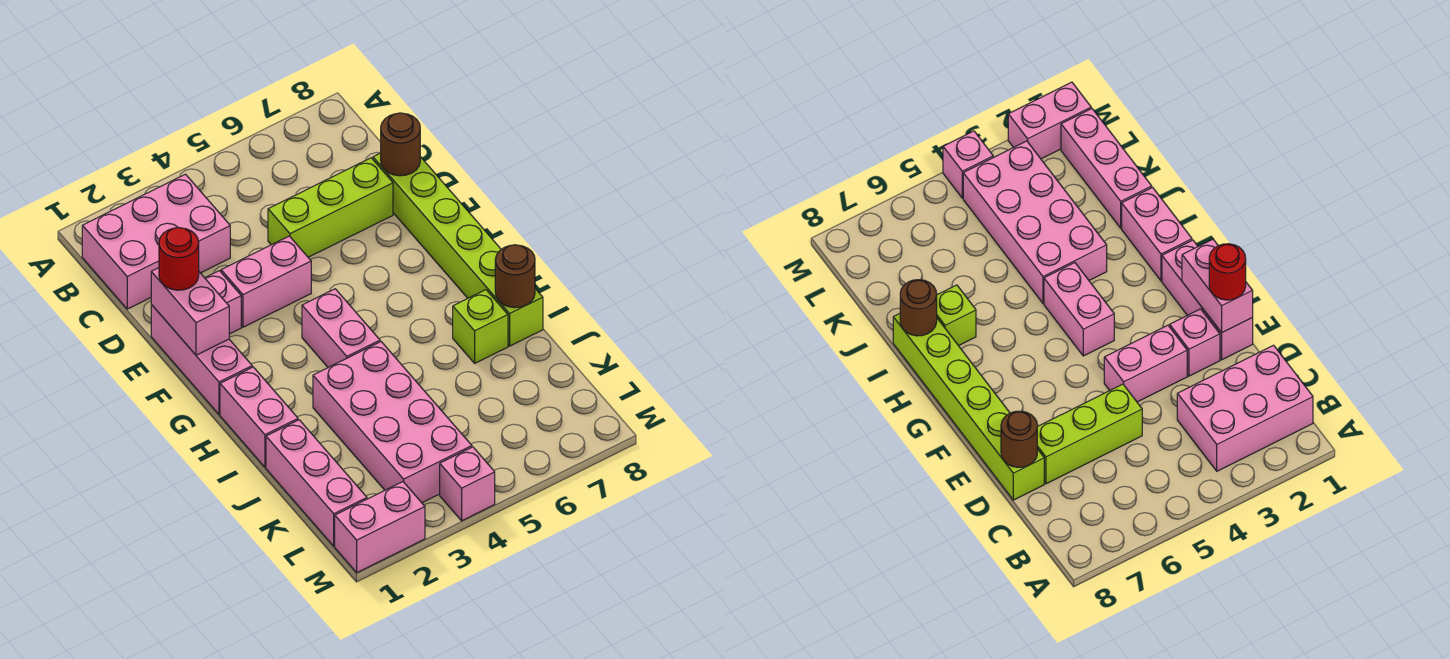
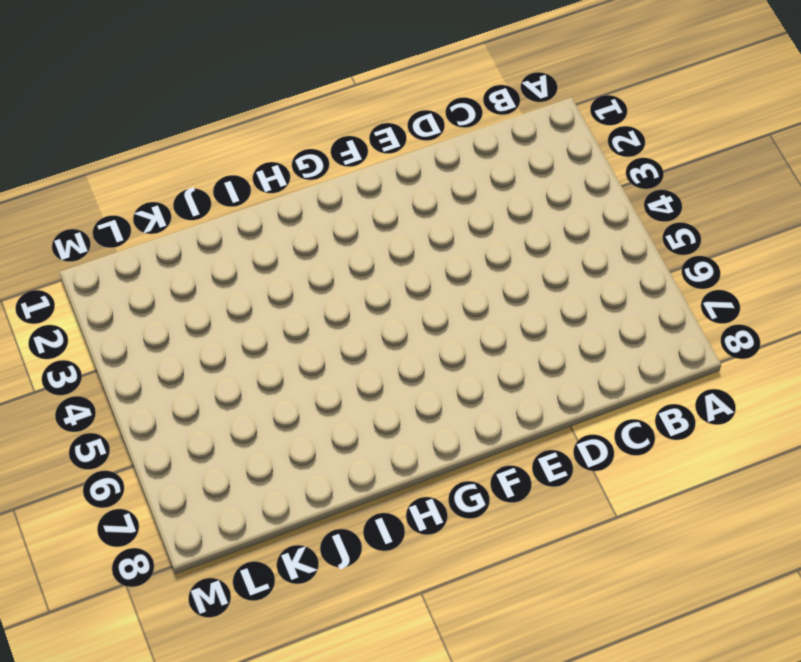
none -> pink 2x3 brick [82,174,230,309]
none -> lime 1x3 brick [268,158,393,257]
none -> lime 1x6 brick [373,153,543,346]

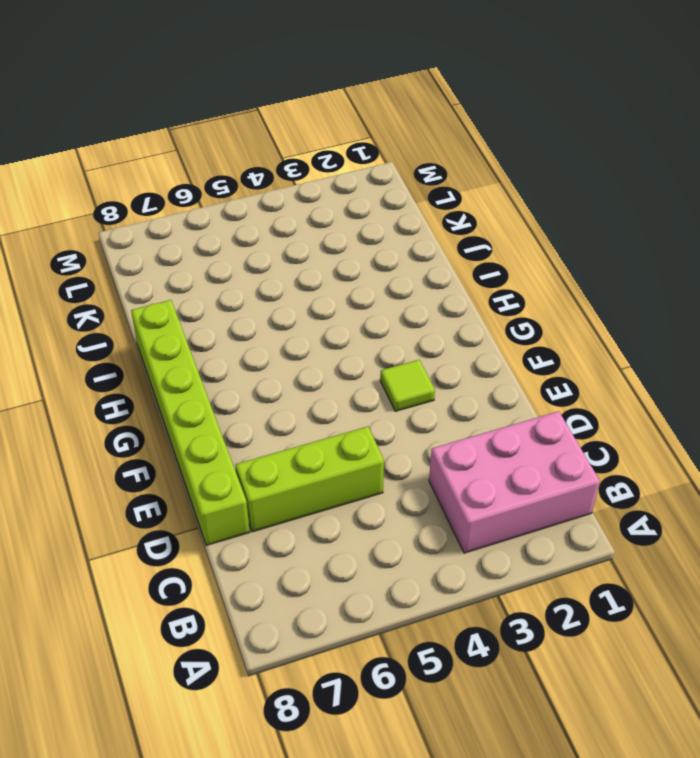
lime 1x1 tile [380,360,435,411] -> none
none -> pink 1x3 brick [151,305,252,414]
none -> pink 1x1 brick [205,271,241,334]
none -> pink 1x2 brick [221,236,311,327]

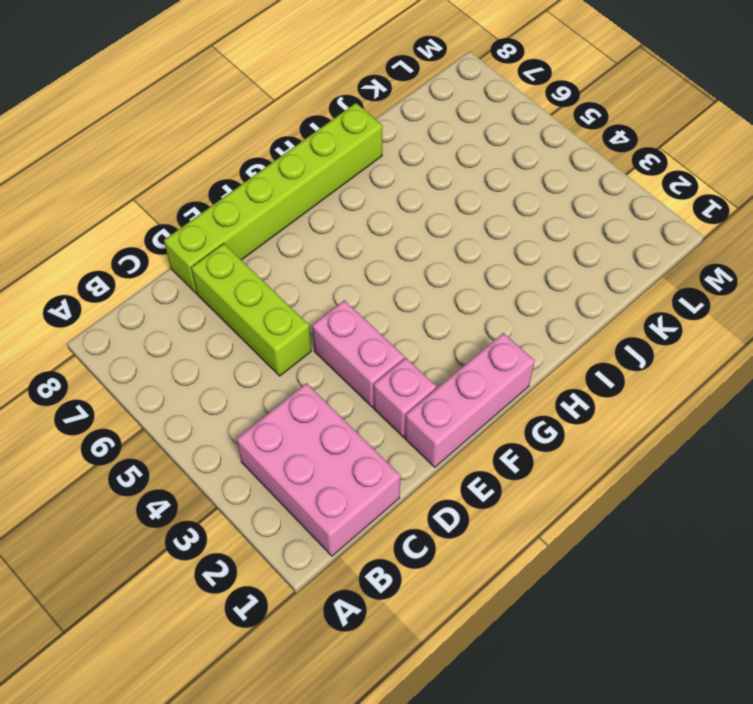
none -> pink 1x2 brick [302,289,380,367]
none -> pink 1x2 brick [220,367,298,467]
none -> pink 2x4 brick [313,342,472,503]

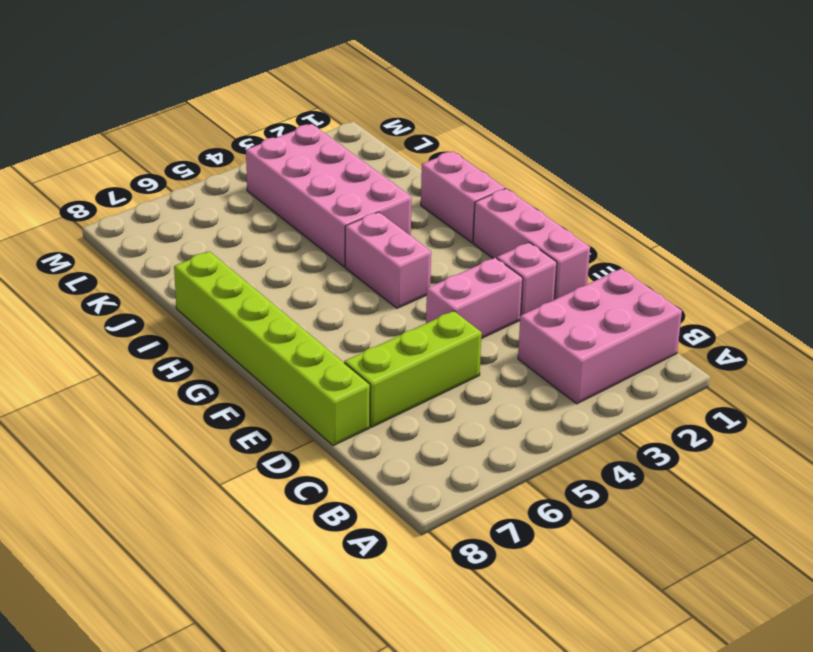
none -> lime 1x1 brick [453,290,508,363]
none -> pink 1x3 brick [266,420,367,546]
none -> pink 1x2 brick [335,482,425,572]

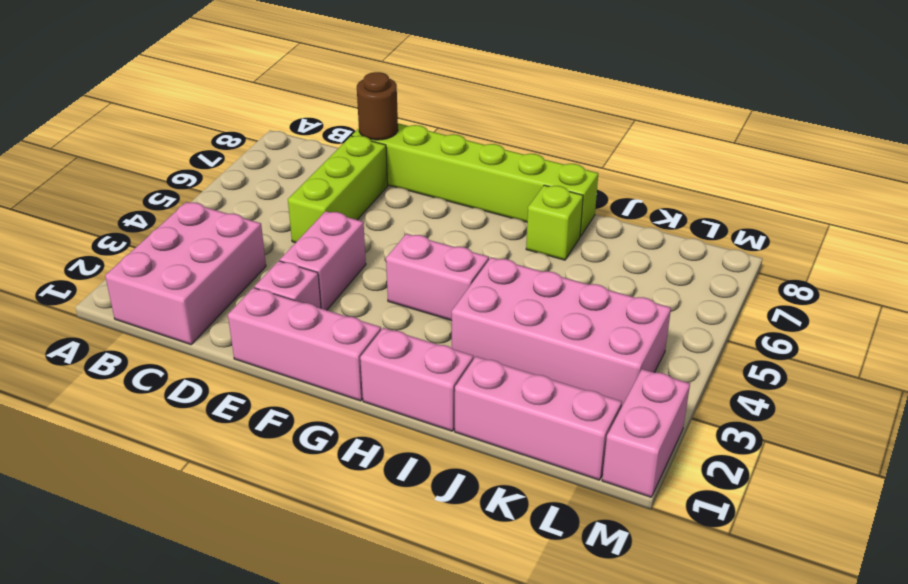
none -> pink 1x1 brick [440,447,495,521]
none -> pink 1x2 brick [151,268,229,355]
none -> brown 1x1 round brick [495,245,535,308]

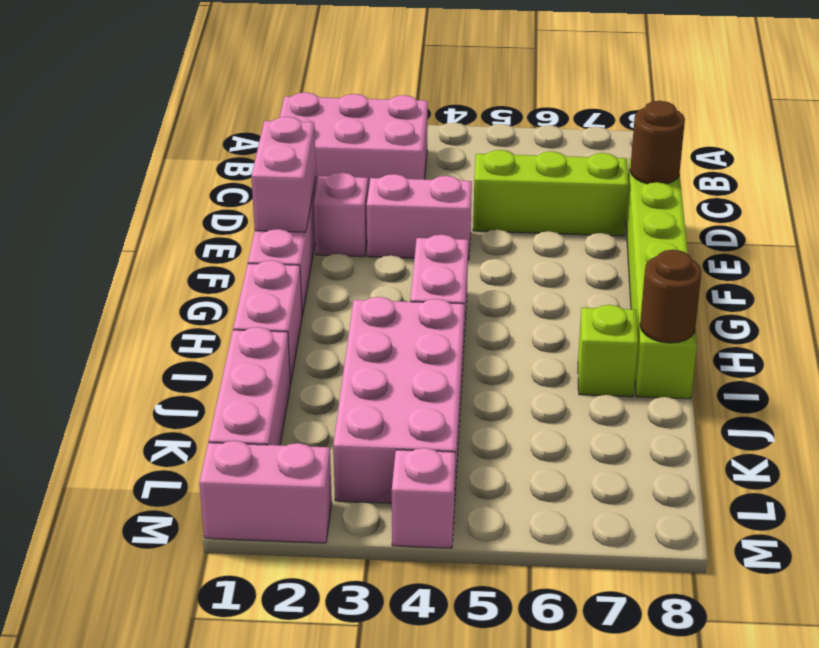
none -> red 1x1 round brick [159,228,199,290]

